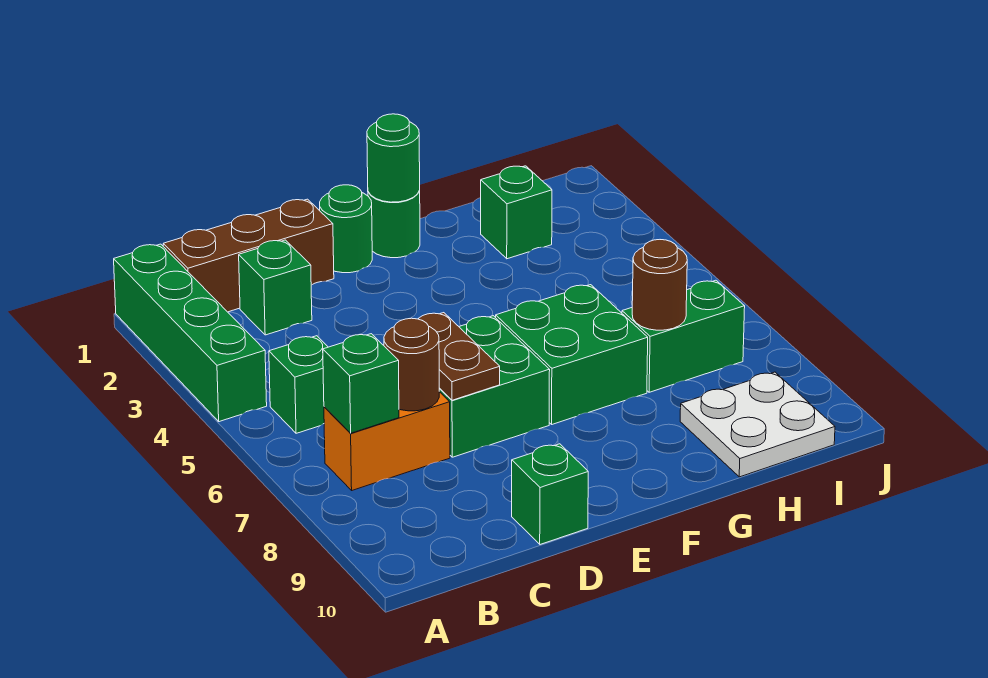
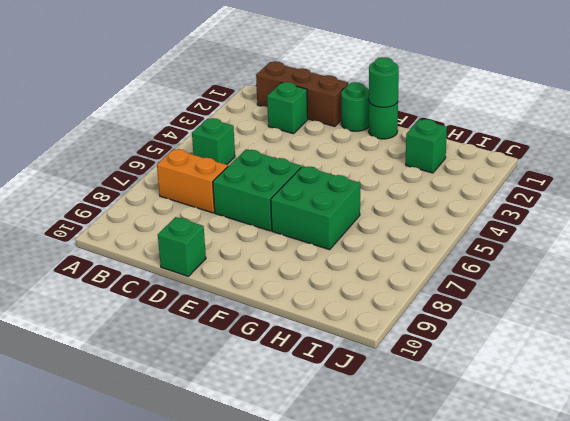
none -> green 1x4 brick [114,244,267,422]
none -> green 1x2 brick [622,280,745,392]
none -> white 2x2 plate [680,372,835,477]

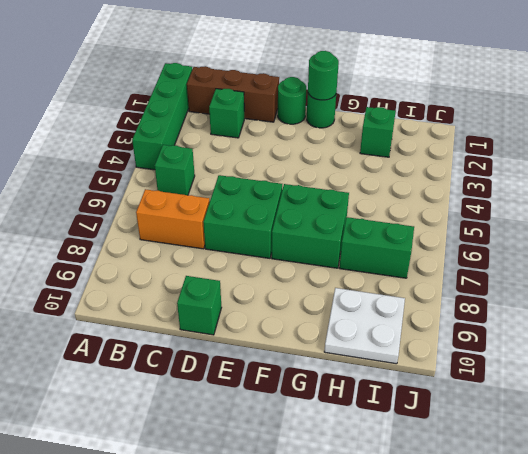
none -> green 1x1 brick [323,334,399,433]
none -> brown 1x1 round brick [384,318,439,411]
none -> brown 1x2 plate [419,313,500,400]

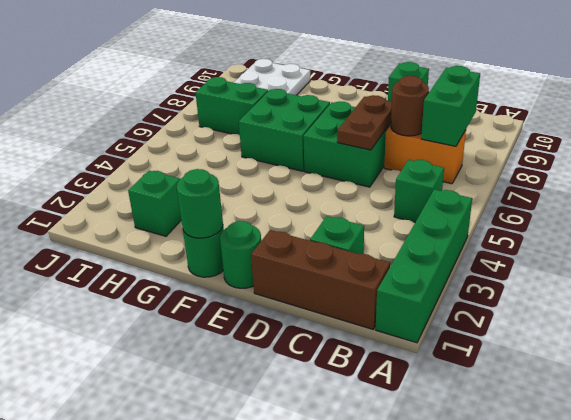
green 1x2 brick [421,66,480,146] -> green 1x1 brick [323,334,399,433]
none -> brown 1x1 round brick [632,240,687,330]

